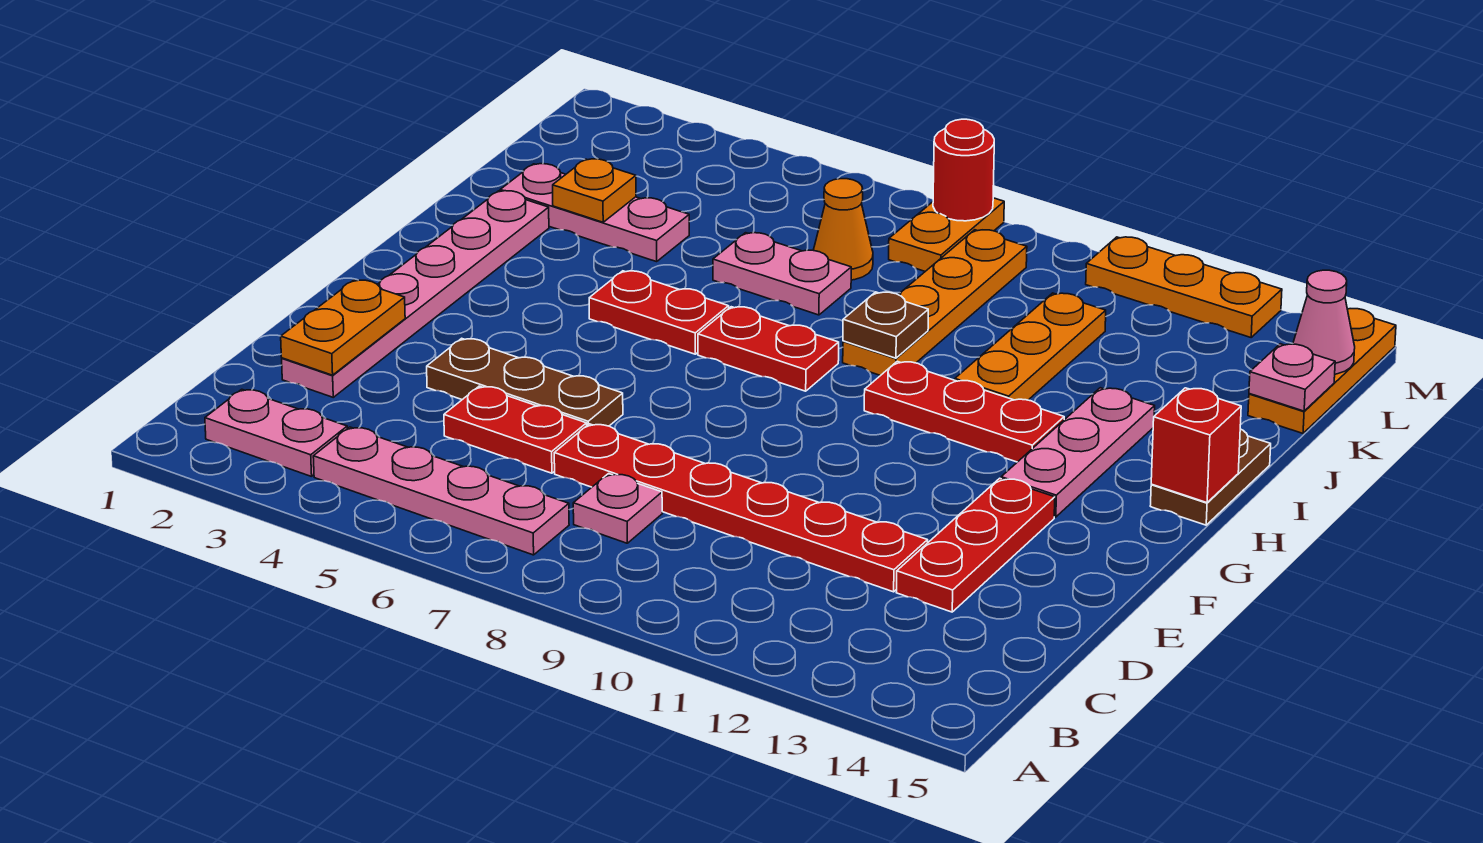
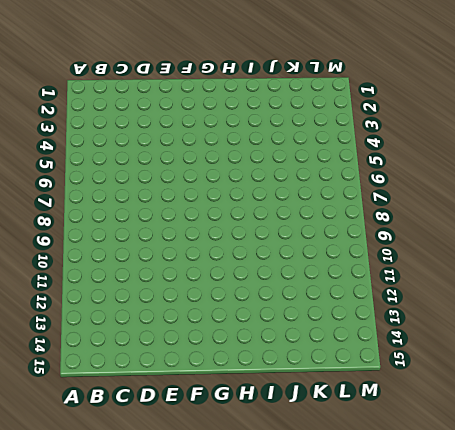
none -> pink 1x2 plate [205,389,347,477]
none -> pink 1x4 plate [313,427,569,555]
none -> pink 1x1 plate [573,474,662,543]

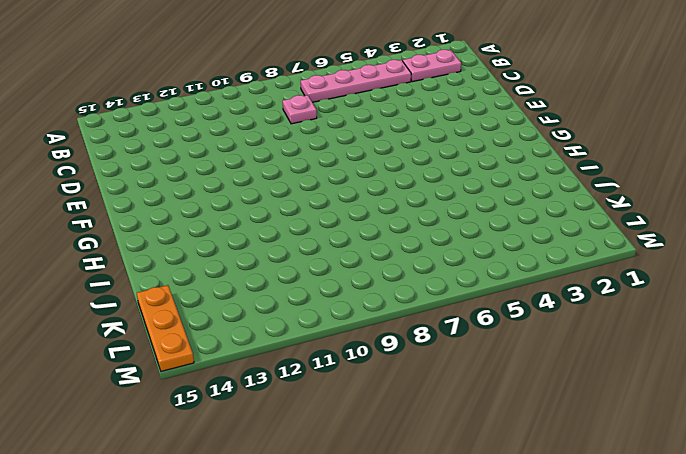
none -> pink 1x6 plate [282,191,549,397]
none -> red 1x2 plate [444,386,587,473]
none -> red 1x6 plate [554,424,928,592]

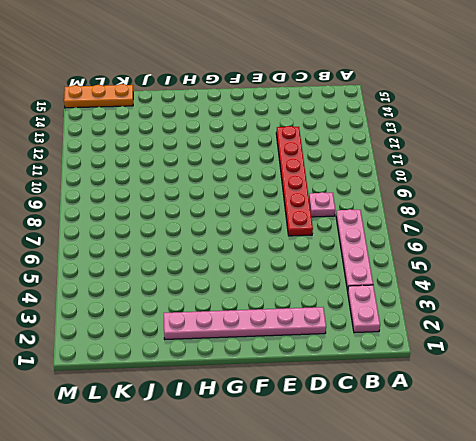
none -> red 1x2 plate [444,386,587,473]
none -> red 1x3 plate [896,478,1055,612]
none -> brown 1x3 plate [427,338,623,426]

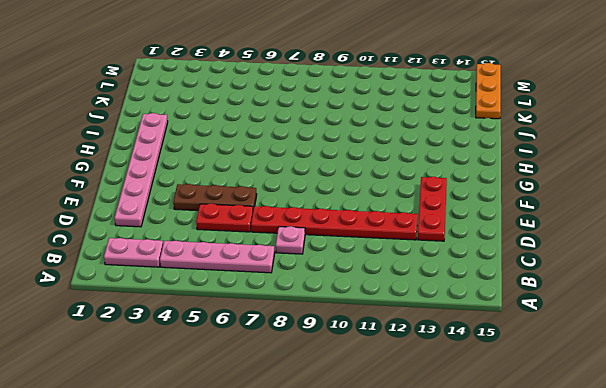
none -> pink 1x3 plate [1001,388,1155,517]
none -> red 1x2 plate [589,271,729,354]
none -> red 1x2 plate [698,307,839,391]

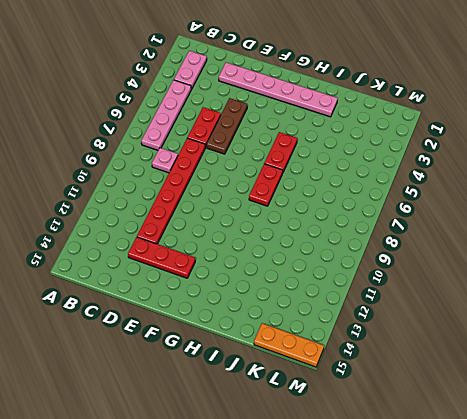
none -> pink 1x3 plate [1001,388,1155,517]
none -> red 1x3 plate [864,361,1064,462]
none -> brown 1x2 plate [1150,429,1271,525]

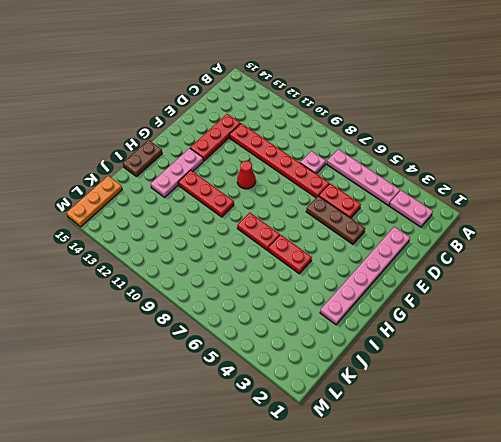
red 1x1 cone [237,161,256,189] -> none
none -> orange 1x4 plate [843,230,1027,376]
none -> orange 1x3 plate [955,293,1106,400]
none -> pink 1x3 plate [500,164,689,262]

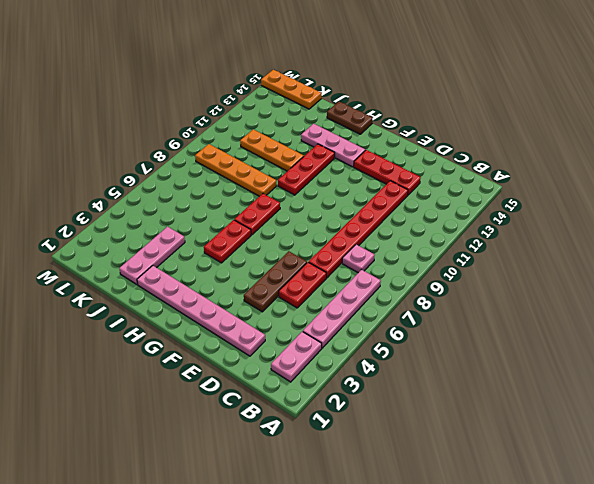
none -> pink 1x2 plate [713,233,851,315]
none -> orange 1x1 cone [813,179,873,280]
none -> orange 1x2 plate [889,198,1004,271]

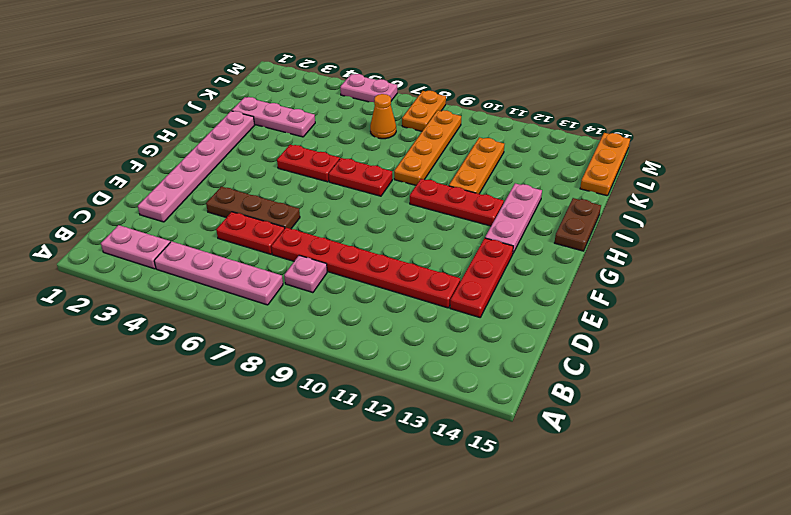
pink 1x2 plate [340,74,397,102] -> pink 1x2 plate moved to [713,233,851,315]
none -> orange 1x3 plate [1086,237,1282,337]
none -> orange 1x2 plate [281,280,405,375]
none -> red 1x1 brick [1151,388,1241,503]

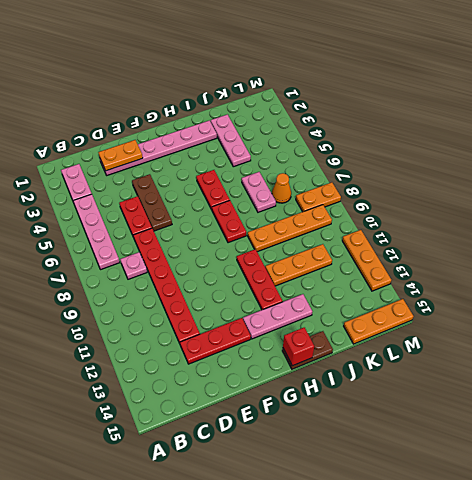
none -> brown 1x1 plate [843,292,928,358]
none -> orange 1x1 plate [553,159,636,222]
none -> pink 1x1 plate [1249,344,1335,411]

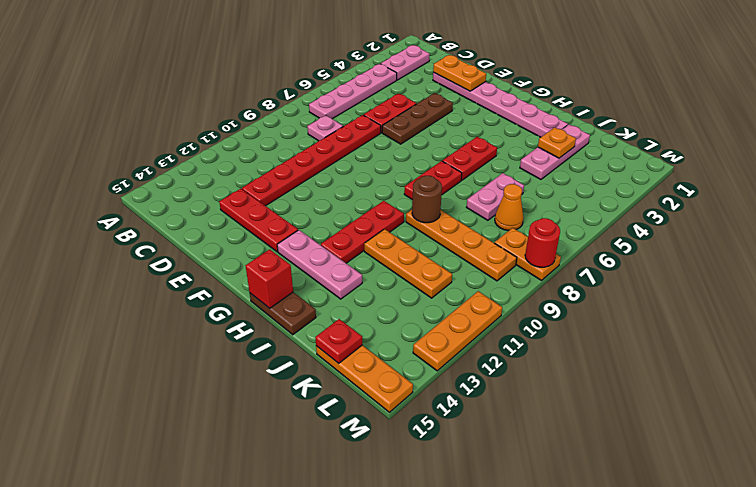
brown 1x1 round brick [412,176,442,223] -> brown 1x1 plate [843,292,928,358]
red 1x1 plate [315,319,362,363] -> pink 1x1 plate [1249,344,1335,411]
none -> pink 1x1 cone [1293,270,1355,374]

